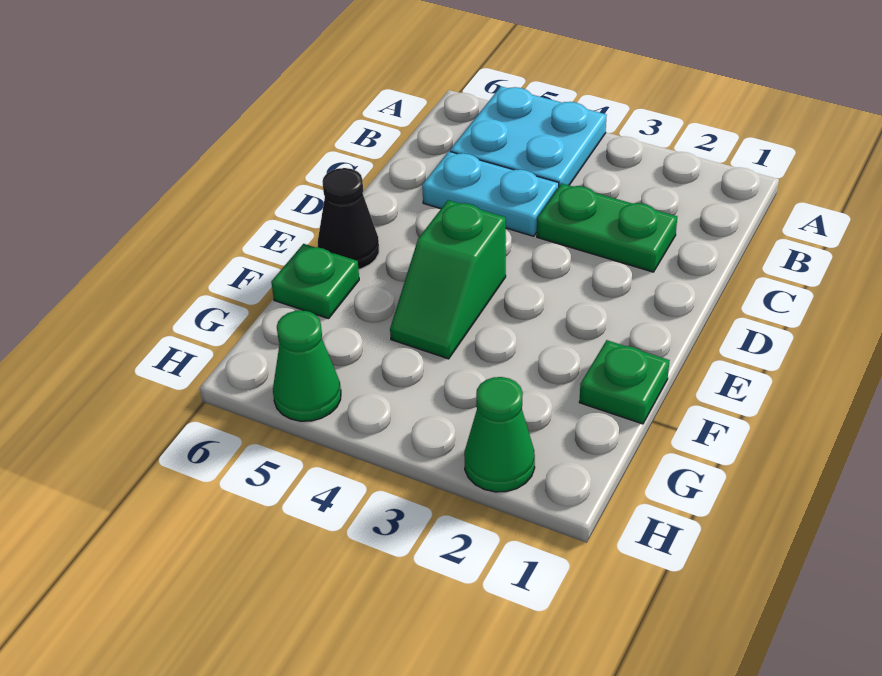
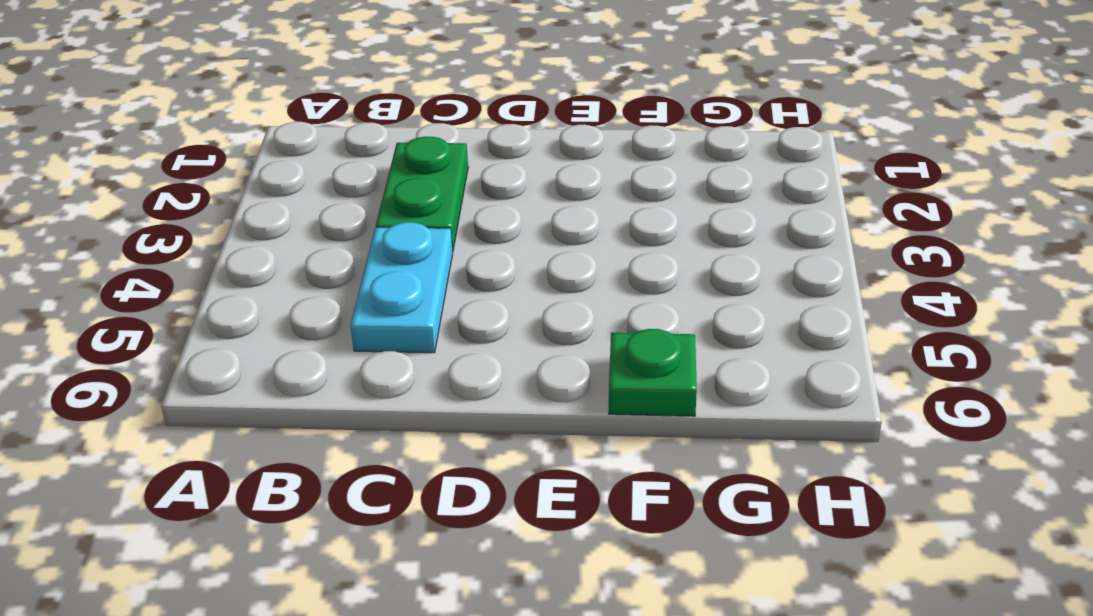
none -> cyan 2x2 plate [450,87,607,186]
none -> green 1x2 slope [390,200,506,359]

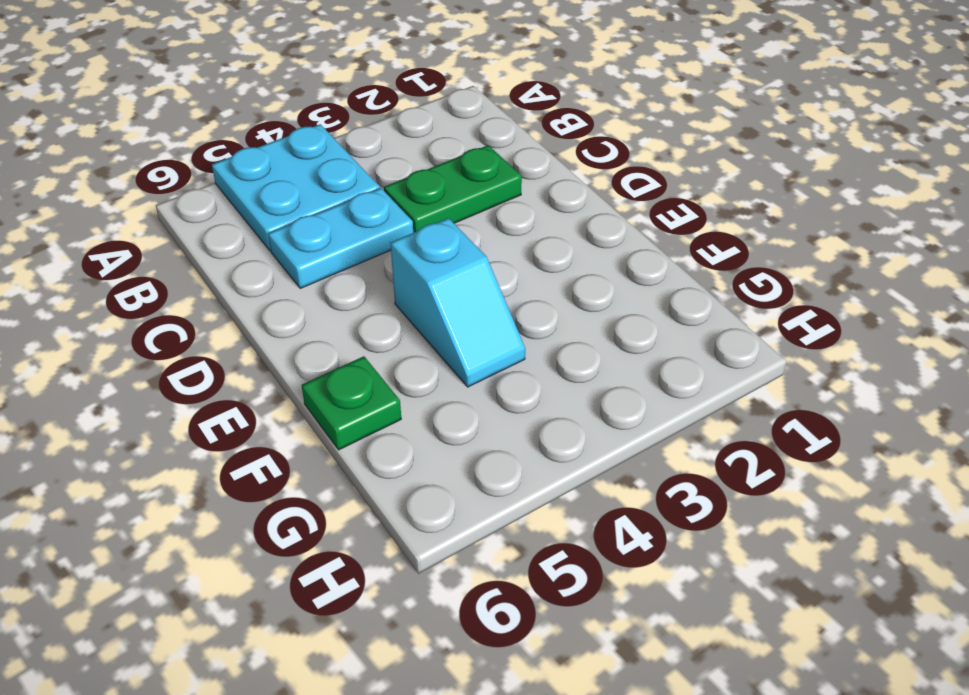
cyan 1x2 slope [391,218,525,387] -> green 1x2 slope [390,200,506,359]
none -> black 1x1 cone [318,168,379,269]
none -> green 1x1 plate [579,340,670,424]

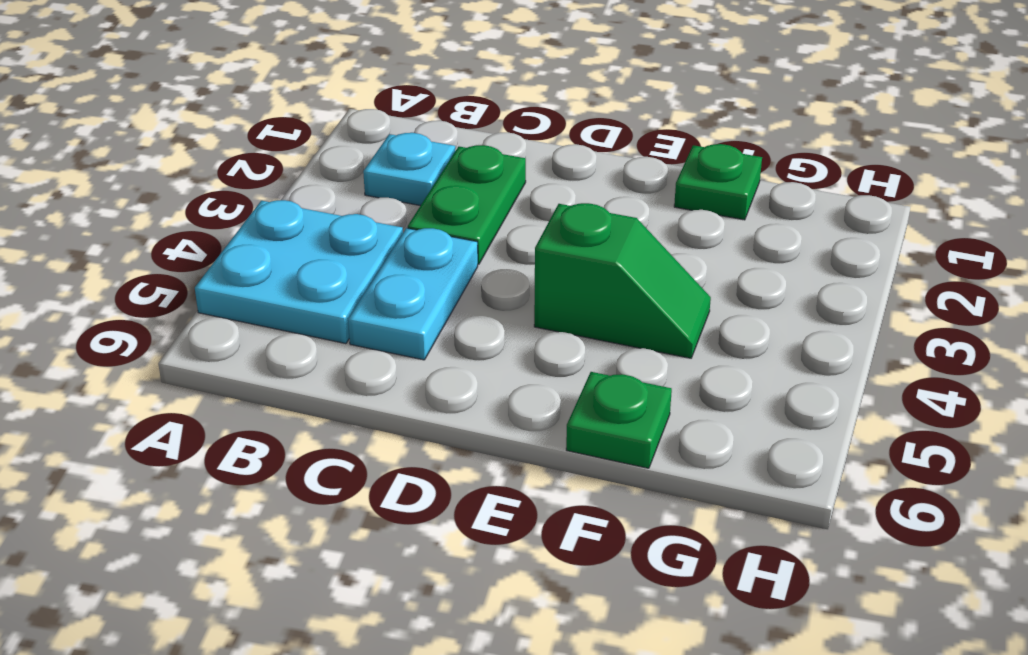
cyan 1x1 plate [363,133,455,206] -> none
none -> black 1x1 cone [318,168,379,269]
none -> green 1x1 cone [464,377,535,492]

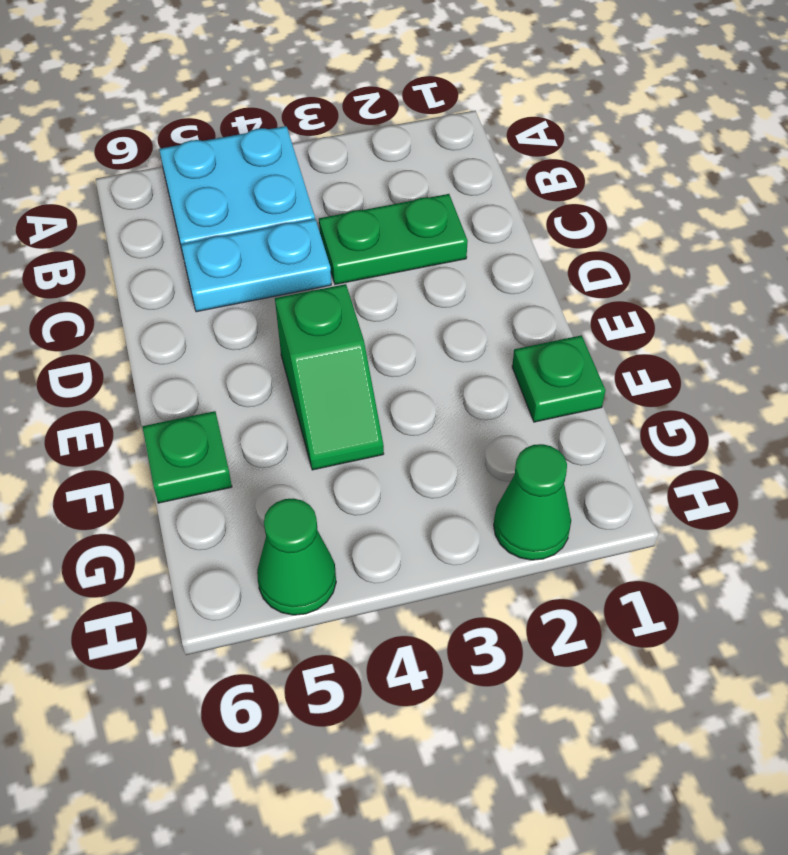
none -> black 1x1 cone [318,168,379,269]

